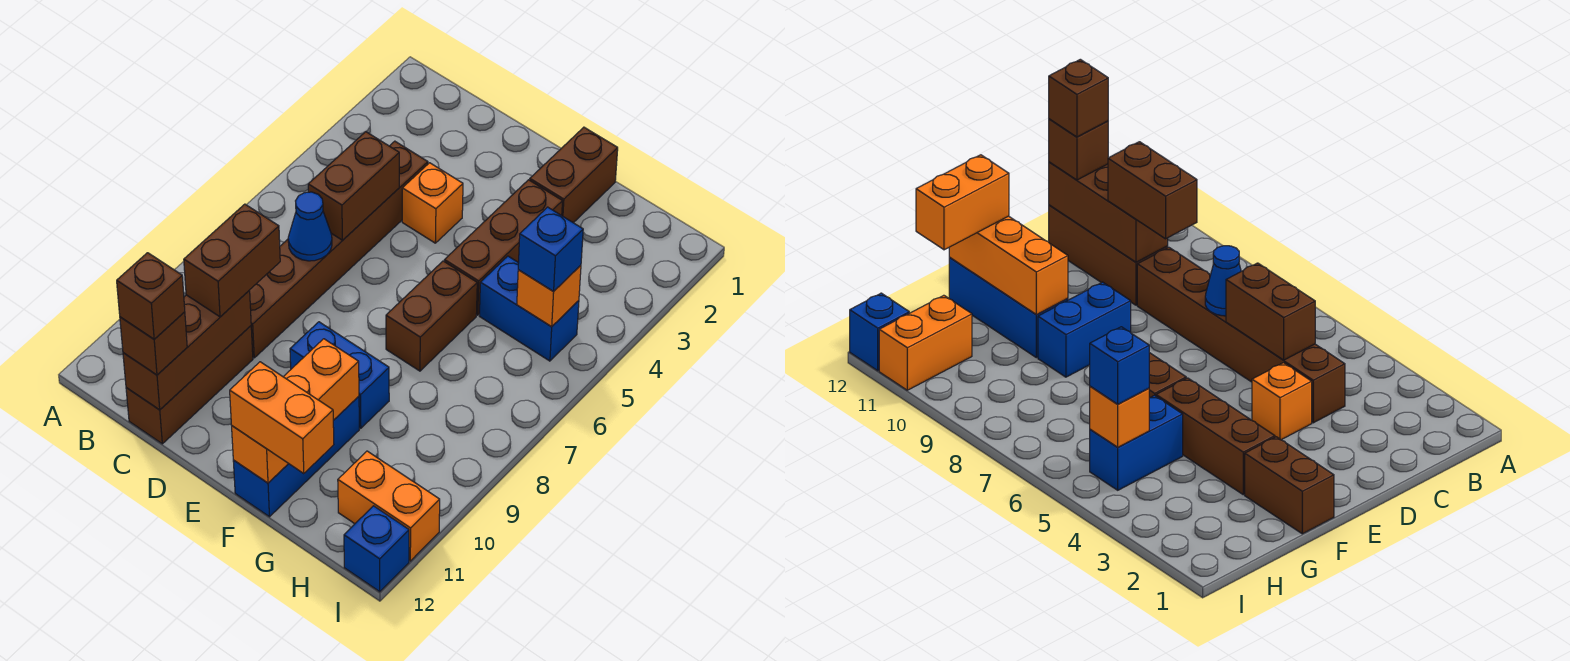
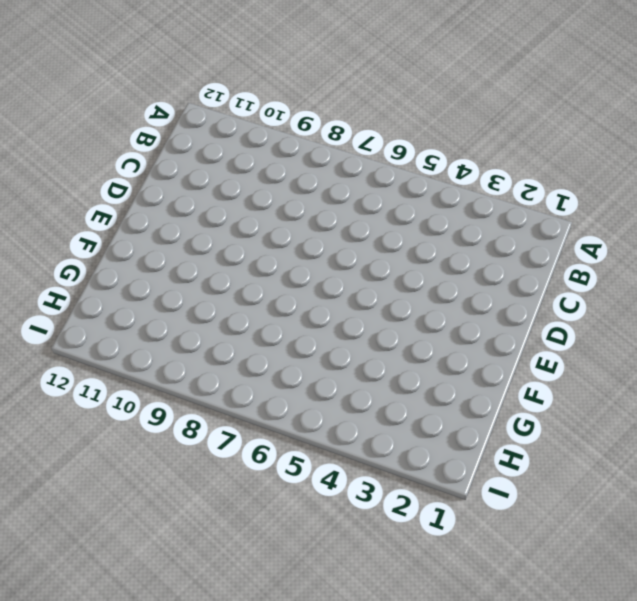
none -> brown 1x6 brick [249,141,428,358]
none -> brown 1x3 brick [126,326,253,444]
none -> orange 1x1 brick [402,163,463,243]

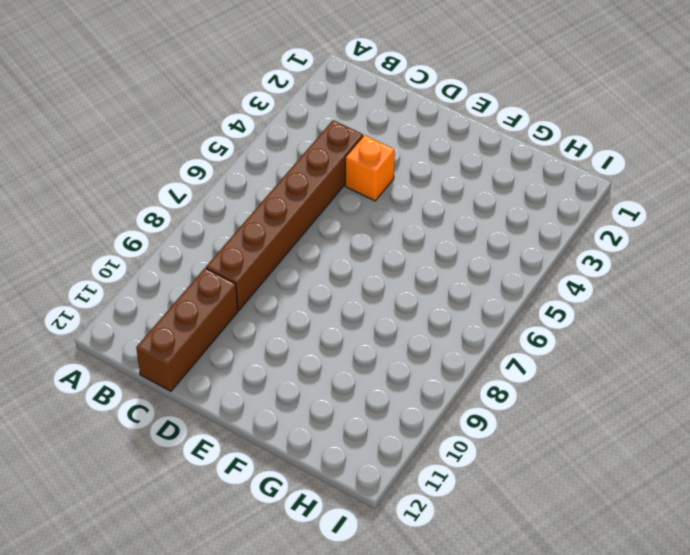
none -> blue 1x2 brick [290,322,389,428]
none -> brown 1x2 brick [530,127,618,223]
none -> brown 1x3 brick [444,180,562,315]

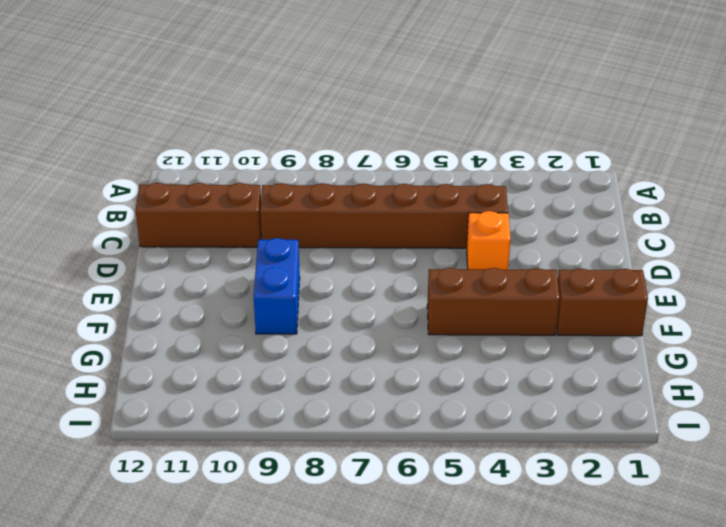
none -> brown 1x2 brick [386,261,477,371]
none -> blue 1x3 brick [233,396,359,517]
none -> blue 1x2 brick [480,256,579,361]

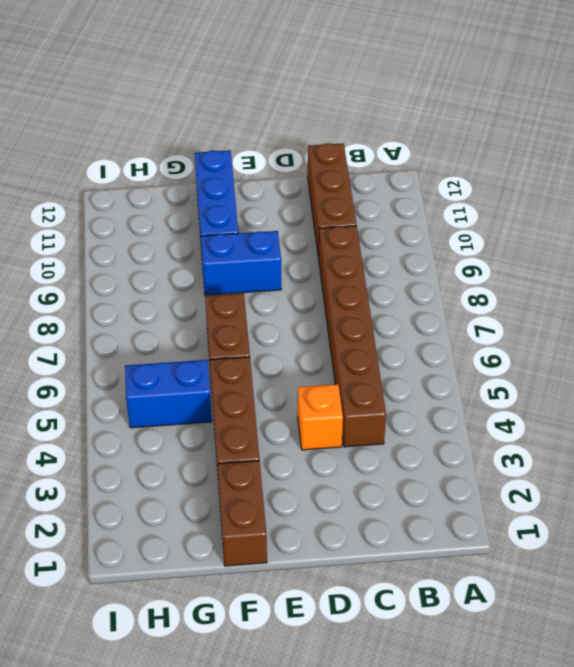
none -> orange 1x2 brick [338,451,440,561]
none -> blue 1x1 brick [344,506,409,592]
none -> brown 1x2 brick [308,132,399,240]

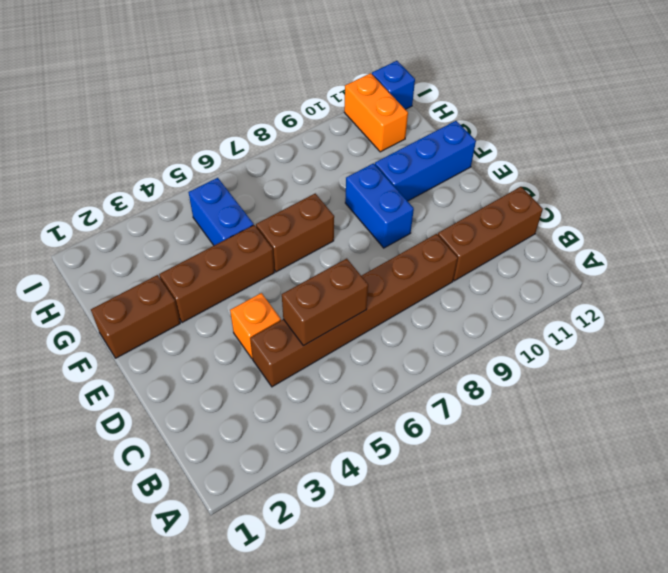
none -> blue 1x1 cone [288,192,332,261]
none -> brown 1x3 brick [123,291,251,410]
none -> orange 1x3 brick [232,339,359,483]

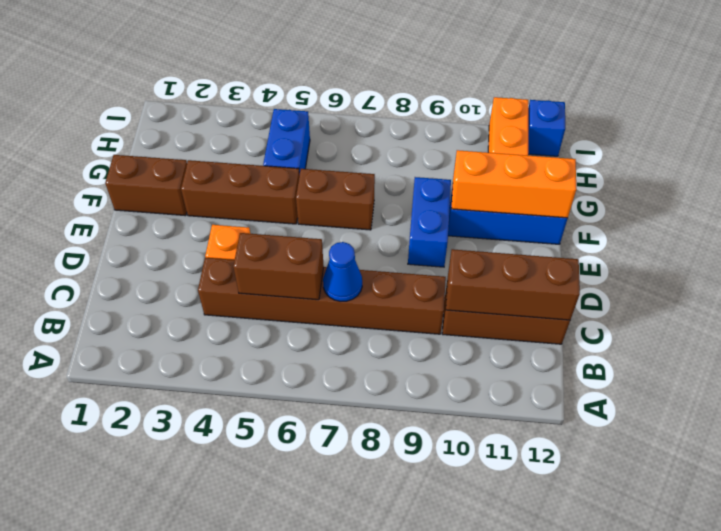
none -> orange 1x1 brick [517,265,581,326]
none -> brown 1x2 brick [184,204,280,317]
none -> brown 1x1 brick [120,312,187,375]

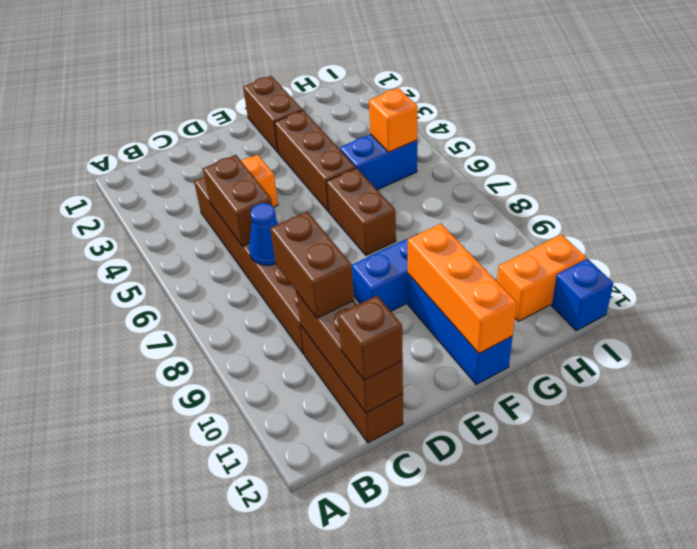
none -> orange 1x2 brick [230,362,334,474]
none -> blue 1x1 brick [518,207,583,292]
none -> brown 1x1 brick [117,253,185,339]

